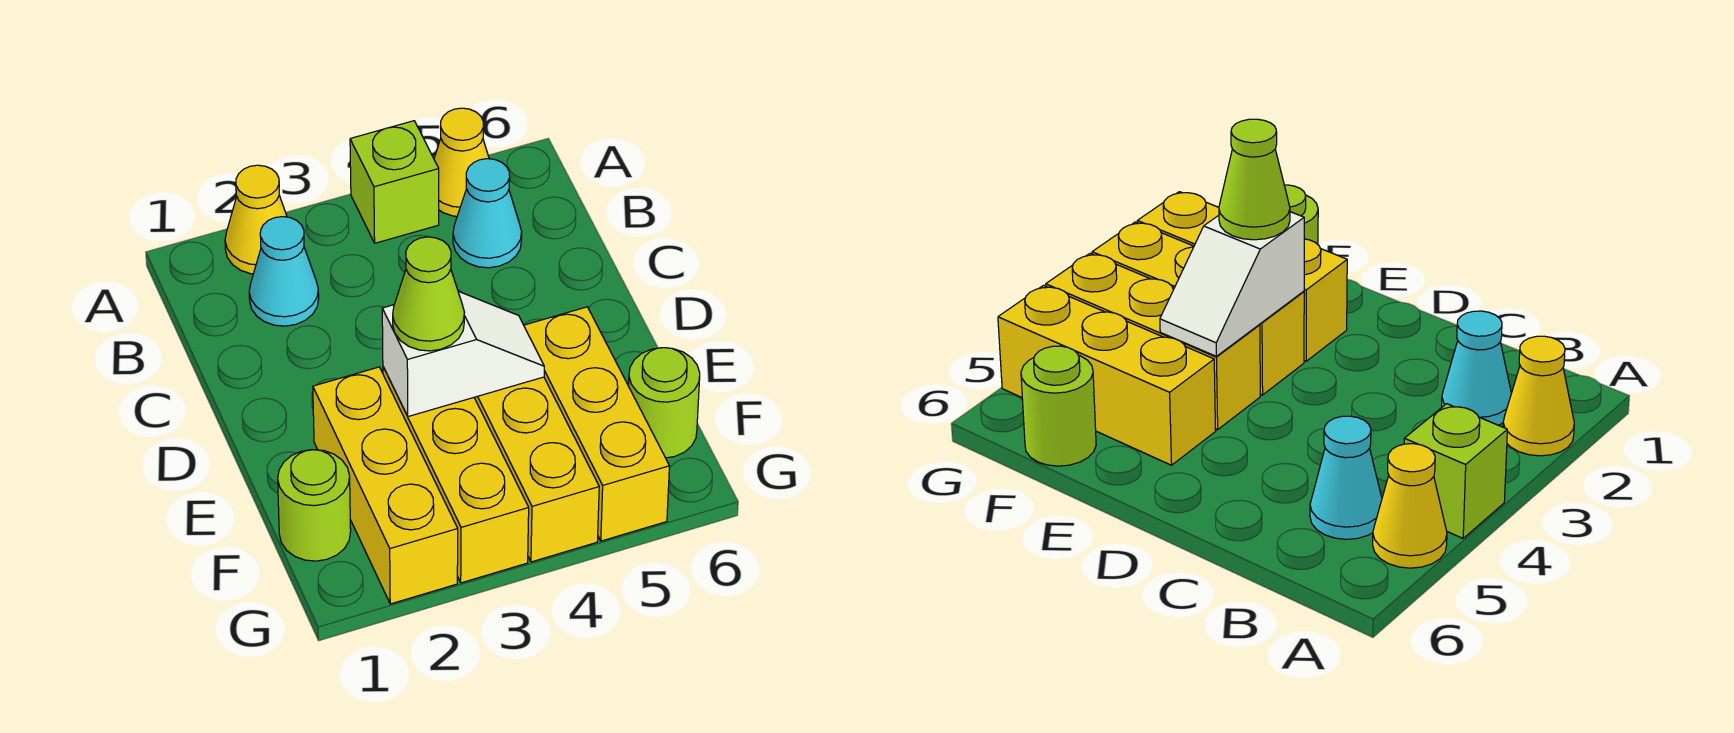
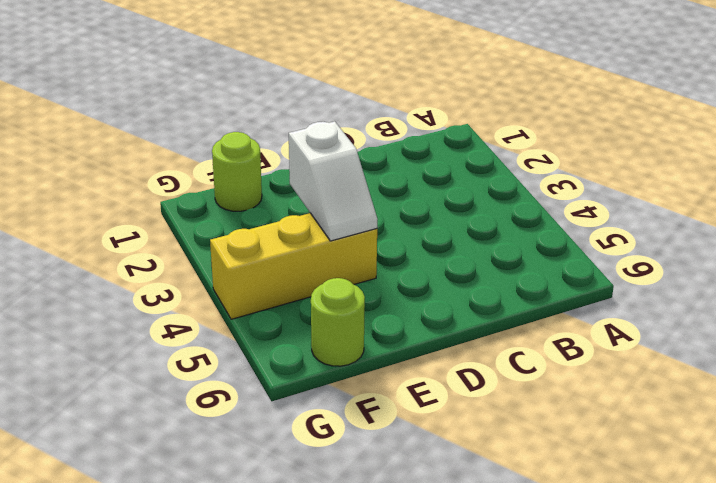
none -> yellow 1x1 cone [225,165,287,274]
none -> lime 1x1 brick [350,121,439,243]
none -> yellow 1x1 cone [434,108,489,216]

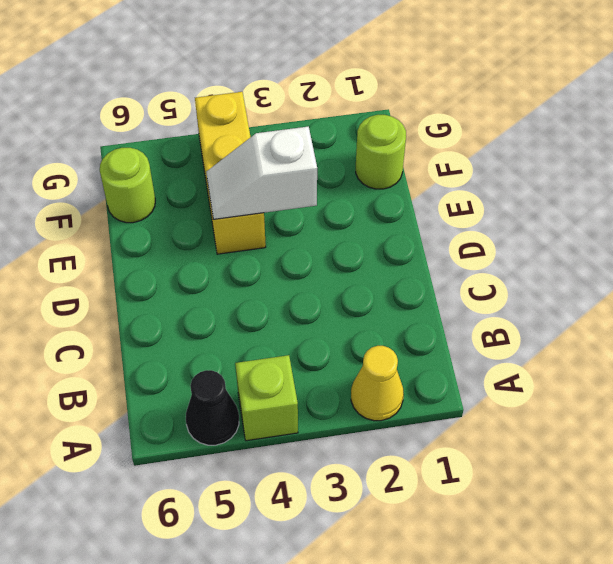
black 1x1 cone [186,370,239,445] -> yellow 1x1 cone [434,108,489,216]
none -> cyan 1x1 cone [249,217,319,326]
none -> cyan 1x1 cone [453,159,522,268]
none -> yellow 1x3 brick [313,367,458,604]

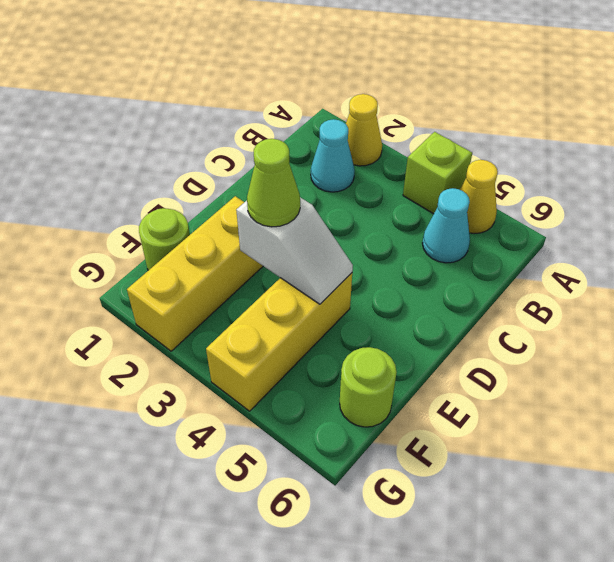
none -> yellow 1x3 brick [383,367,529,583]
none -> yellow 1x3 brick [524,307,669,541]

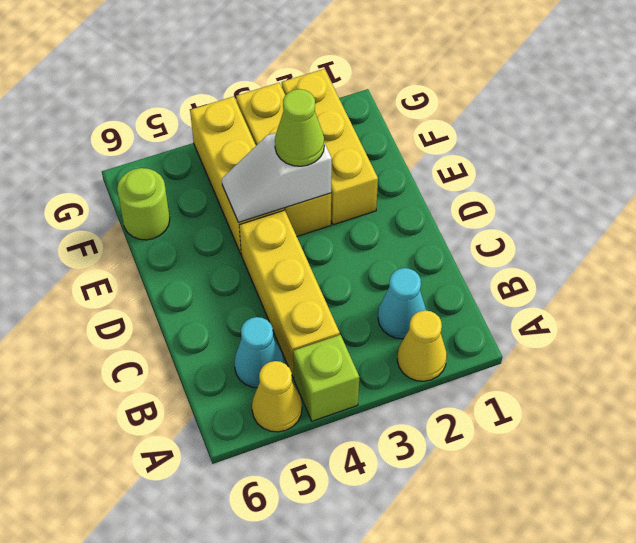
yellow 1x3 brick [239,210,340,378] -> yellow 1x3 brick moved to [524,307,669,541]
none -> lime 1x1 round brick [278,450,351,561]

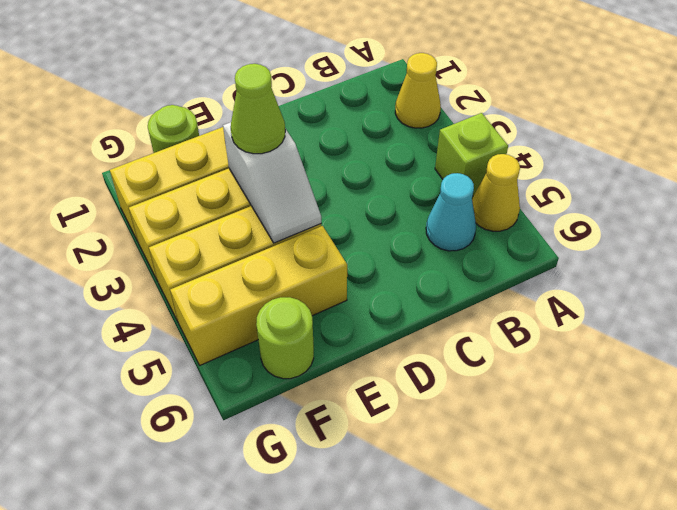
none -> cyan 1x1 cone [249,217,319,326]

